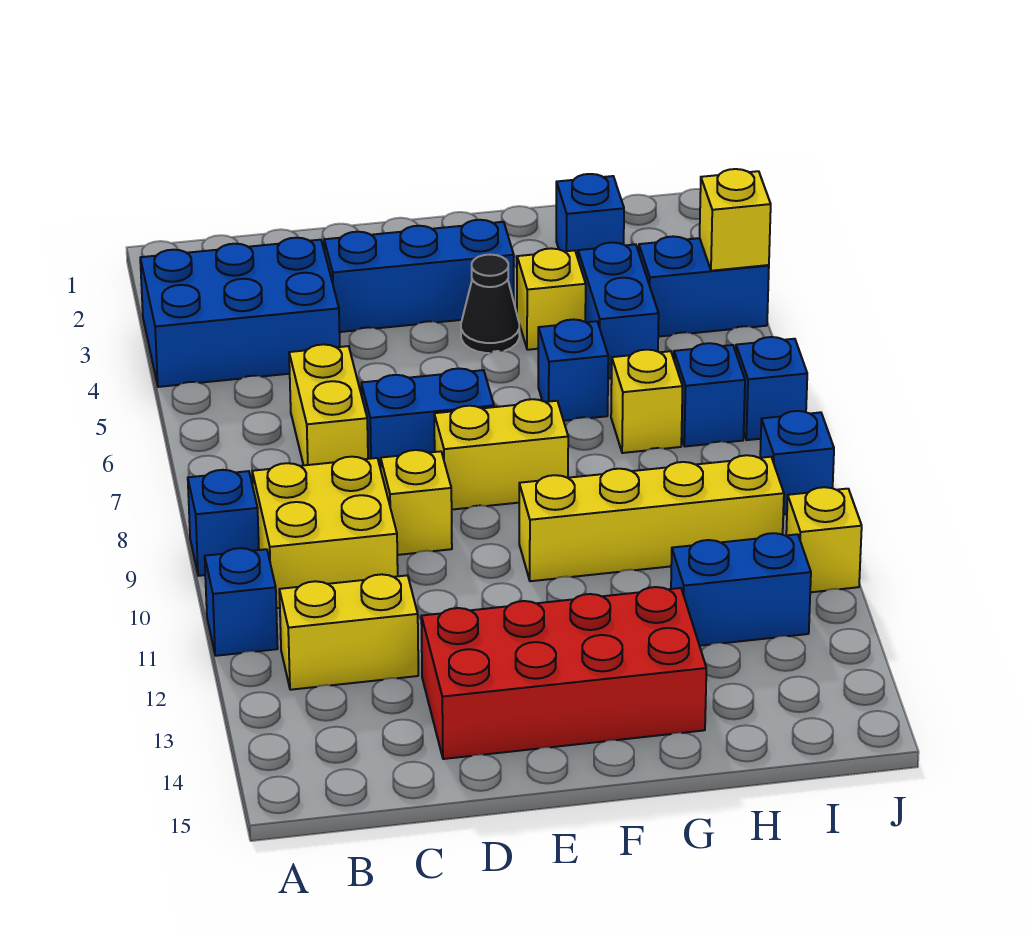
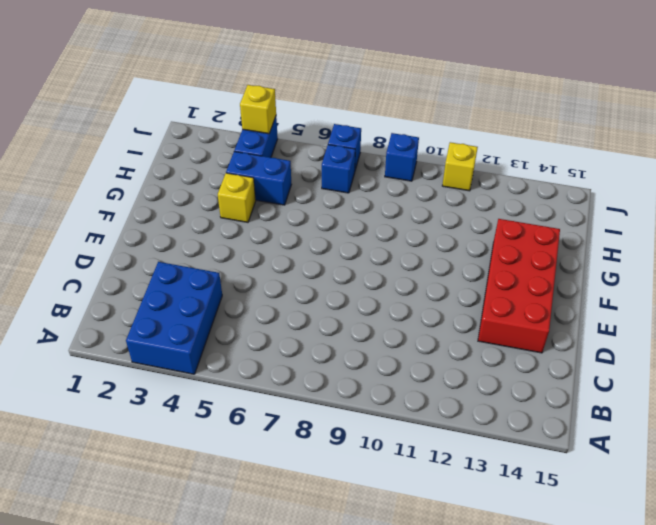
none -> blue 1x1 brick [188,470,259,576]
none -> blue 1x1 brick [205,548,278,656]
none -> yellow 2x2 brick [252,457,398,608]

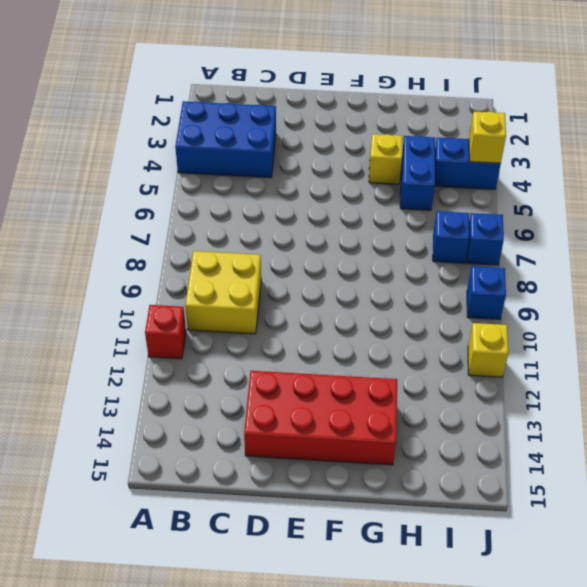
red 1x1 brick [145,305,186,359] -> blue 1x1 brick [205,548,278,656]
none -> blue 1x1 brick [188,470,259,576]
none -> yellow 1x2 brick [279,574,418,690]
none -> yellow 1x2 brick [289,344,368,465]

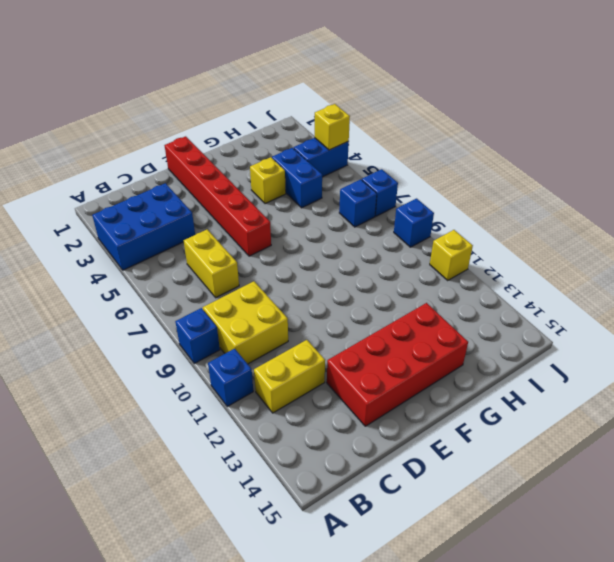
red 1x6 brick [164,136,271,256] -> blue 1x3 brick [324,220,514,332]
none -> blue 1x2 brick [361,369,494,469]
none -> yellow 1x1 brick [381,450,452,555]
none -> yellow 1x2 brick [434,399,568,510]

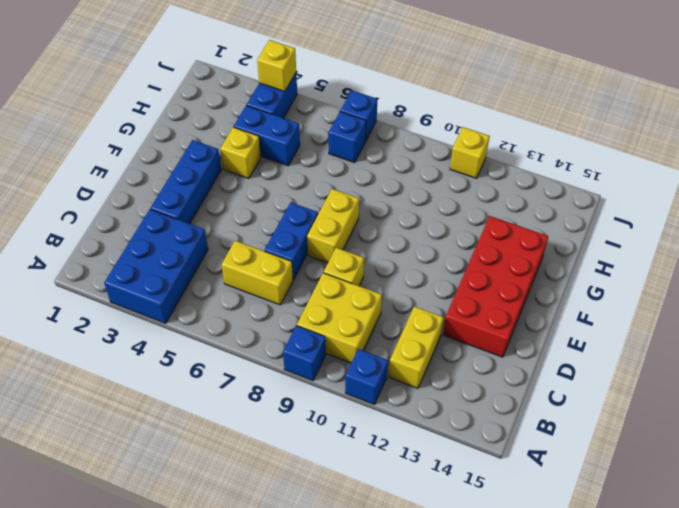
none -> black 1x1 cone [461,255,519,353]
none -> yellow 1x4 brick [519,455,784,581]
none -> blue 1x1 brick [538,319,608,421]

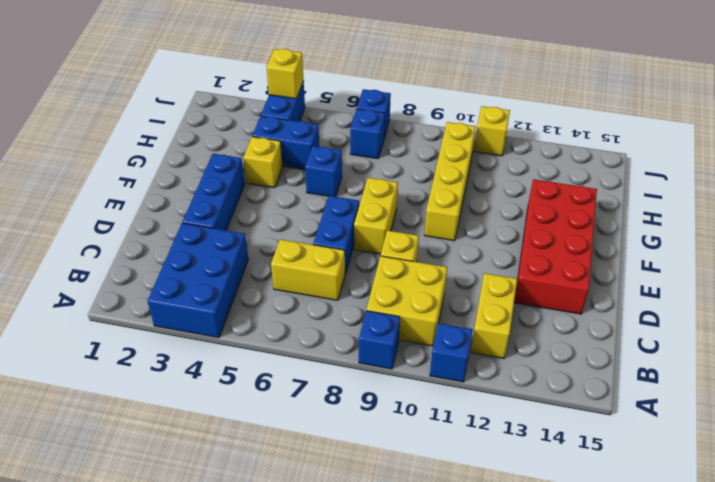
none -> black 1x1 cone [461,255,519,353]
none -> blue 1x1 brick [556,174,624,258]
none -> yellow 1x1 brick [611,350,683,453]

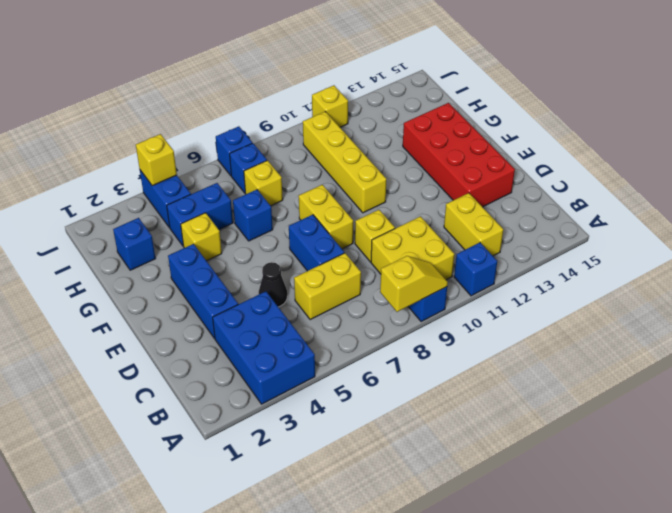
yellow 1x2 slope [380,256,448,312] -> none
black 1x1 cone [259,262,287,307] -> black 1x1 cone moved to [461,255,519,353]
none -> blue 1x2 brick [671,533,811,646]
none -> blue 1x1 brick [760,411,834,514]

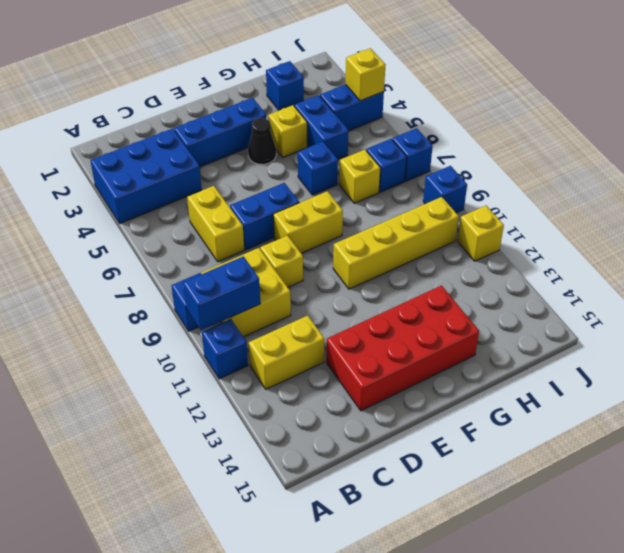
blue 1x2 brick [183,256,260,330] -> blue 1x2 brick moved to [671,533,811,646]

